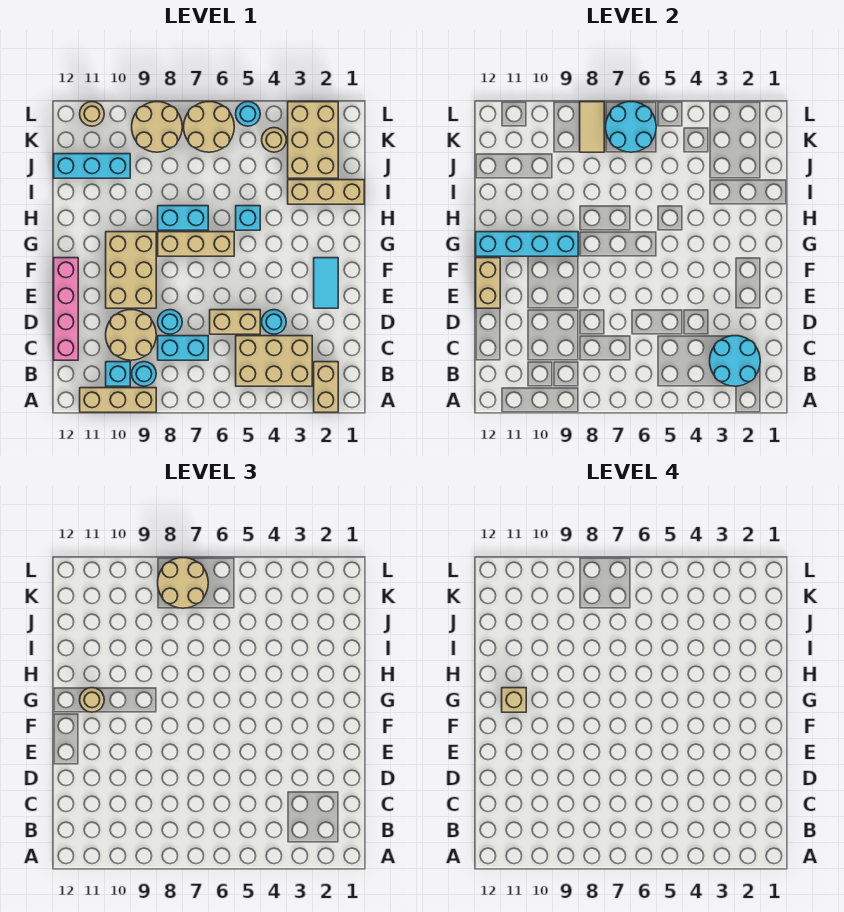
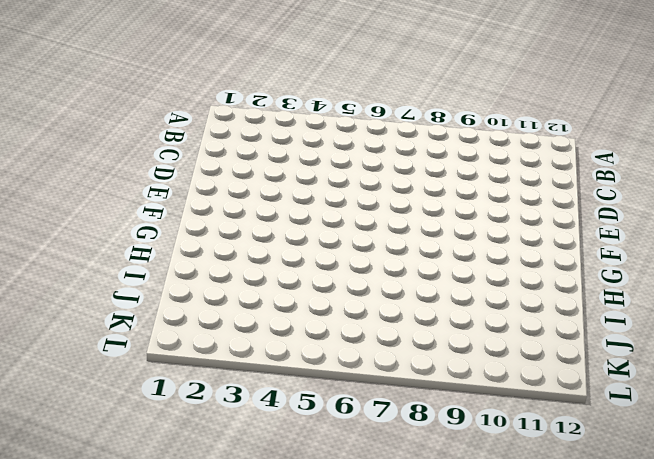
none -> tan 1x2 brick [314,362,338,412]
none -> tan 1x3 brick [80,388,156,412]
none -> tan 2x3 brick [236,336,312,386]
none -> cyan 1x1 round brick [132,362,156,386]

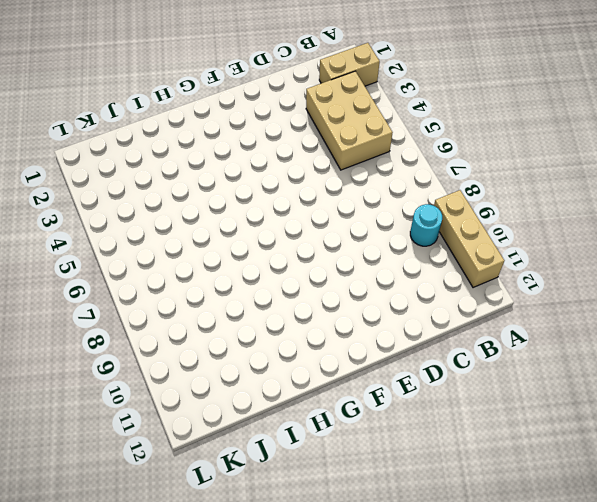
none -> cyan 1x1 brick [106,362,130,386]
none -> cyan 1x2 brick [158,336,208,360]
none -> tan 2x2 round brick [106,310,156,360]
none -> pink 1x4 brick [54,258,78,360]

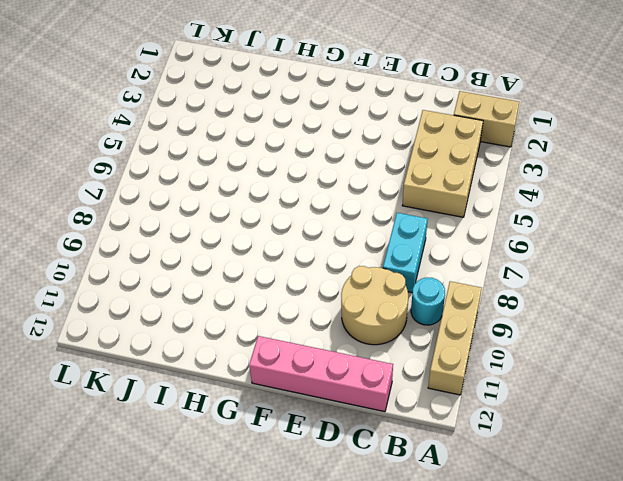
none -> cyan 1x1 brick [106,362,130,386]
none -> cyan 1x1 round brick [262,310,286,334]
none -> tan 1x2 brick [210,310,260,334]
none -> cyan 1x1 round brick [158,310,182,334]

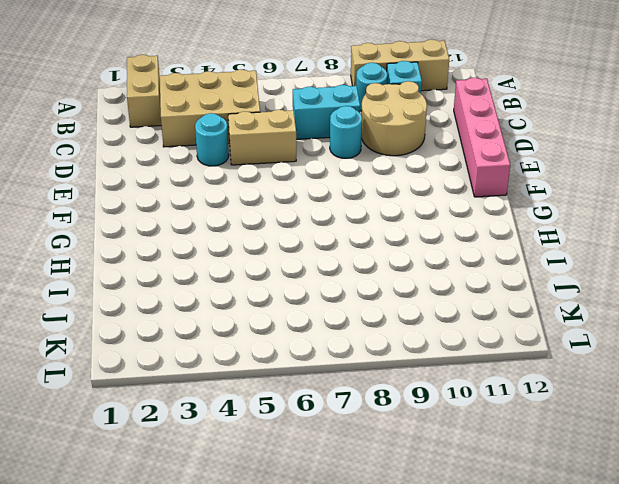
none -> cyan 1x2 tile [314,258,338,308]
none -> tan 2x3 brick [106,232,156,308]
none -> tan 1x3 brick [158,232,234,256]
none -> cyan 1x1 brick [236,206,260,230]

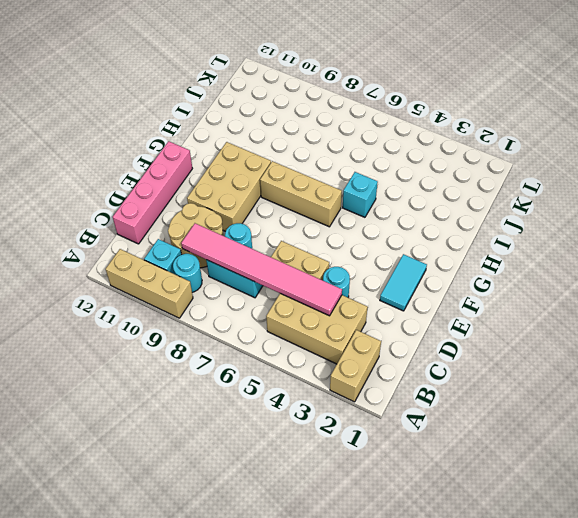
pink 1x6 tile [181,223,342,316] -> none
none -> cyan 1x2 brick [158,206,208,230]
none -> tan 1x3 brick [288,180,364,204]
none -> tan 2x3 brick [288,102,338,178]
none -> cyan 1x3 brick [54,154,130,178]

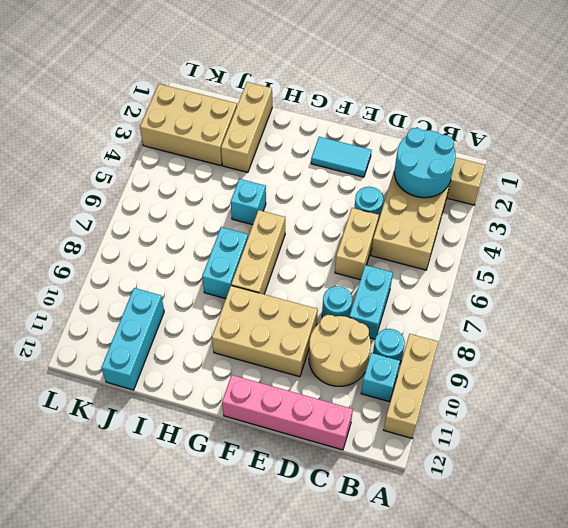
none -> tan 1x1 round brick [262,128,286,152]
none -> tan 2x2 round brick [184,102,234,152]
none -> tan 2x2 round brick [132,102,182,152]
none -> cyan 1x1 round brick [236,102,260,126]

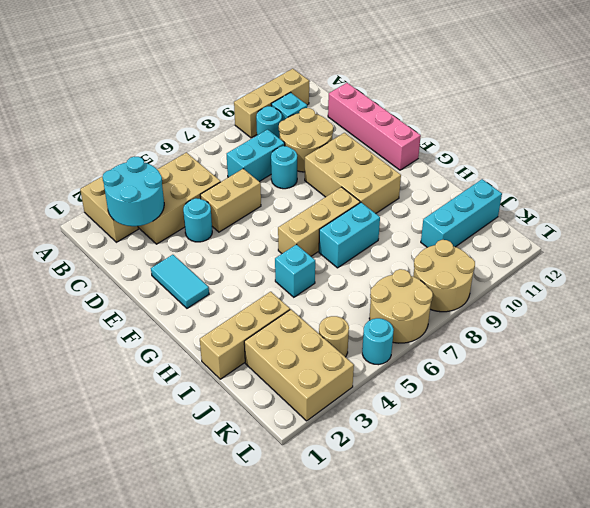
none -> tan 1x1 round brick [80,102,104,126]
none -> tan 1x2 brick [476,258,500,308]
none -> cyan 1x4 brick [476,232,578,256]
none -> cyan 2x2 round brick [606,102,656,152]

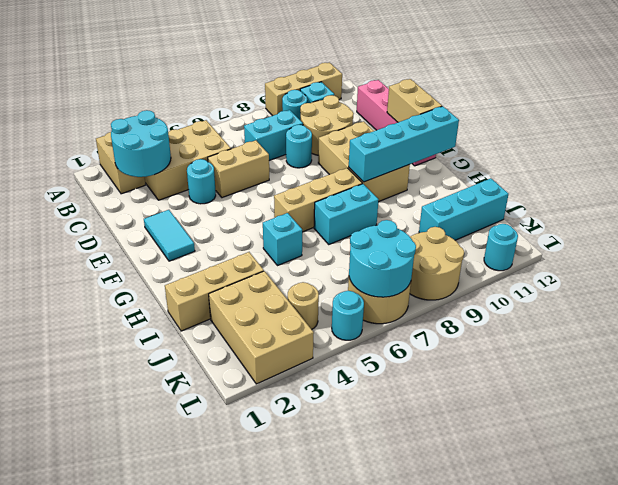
cyan 1x1 round brick [484,224,518,271] -> tan 1x1 round brick [80,102,104,126]
none -> tan 1x2 tile [580,102,604,152]
none -> tan 1x1 round brick [80,688,104,712]
none -> tan 2x2 round brick [158,558,208,608]
none -> tan 1x1 brick [502,688,526,712]

